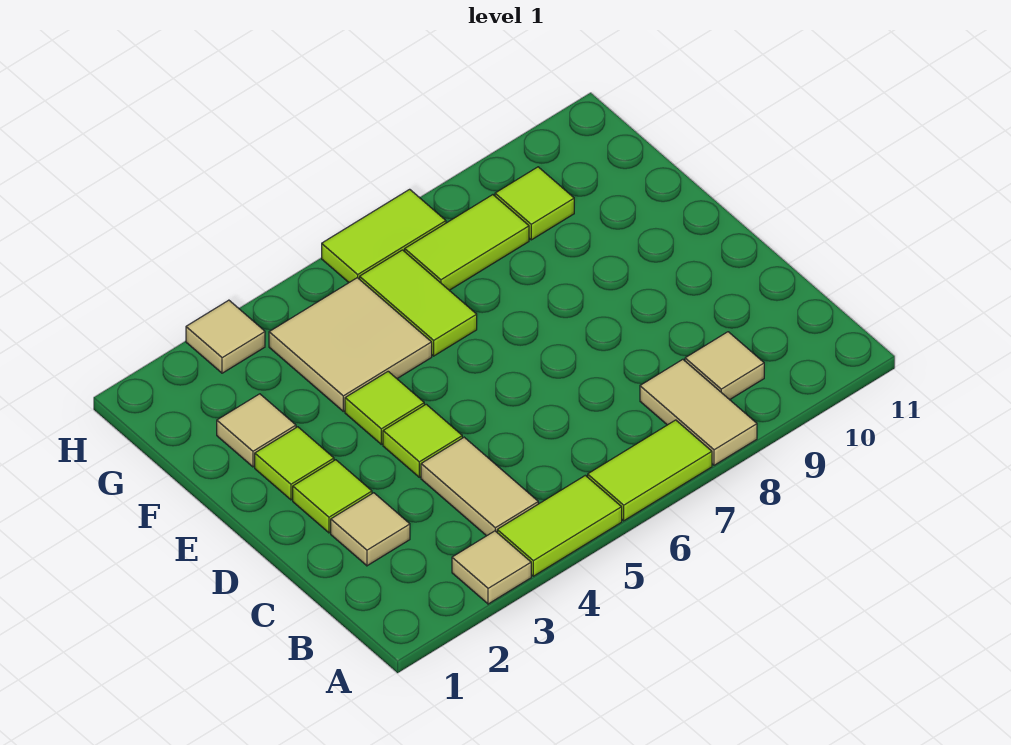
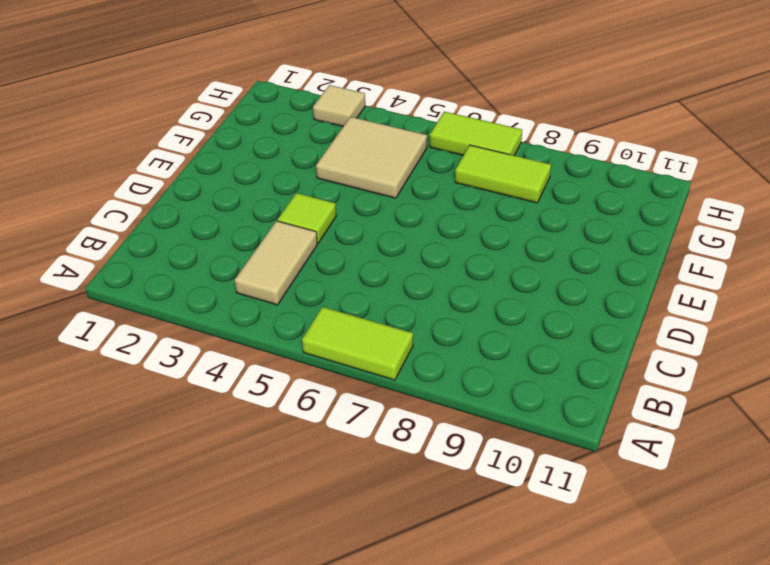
none -> tan 1x1 tile [452,531,531,604]
none -> lime 1x2 tile [497,475,622,576]
none -> tan 1x2 tile [640,359,757,465]

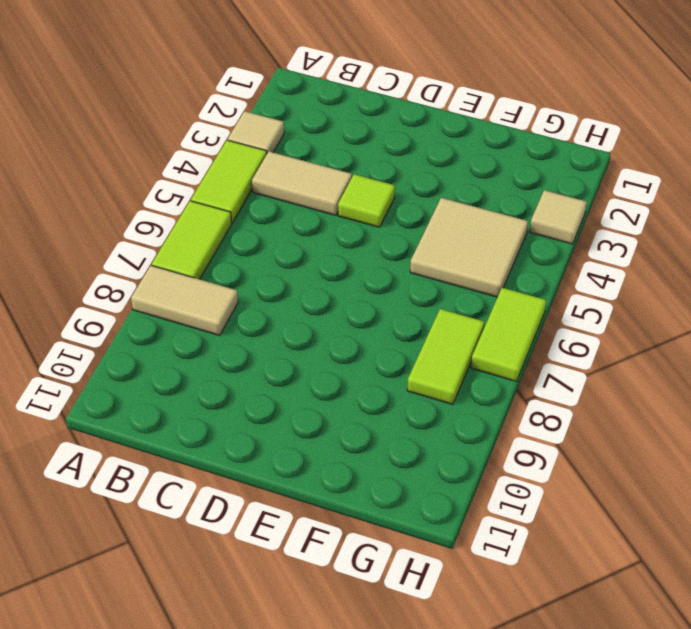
none -> tan 1x1 tile [685,332,764,400]
none -> tan 1x1 tile [331,493,410,566]
none -> lime 1x1 tile [293,460,372,533]

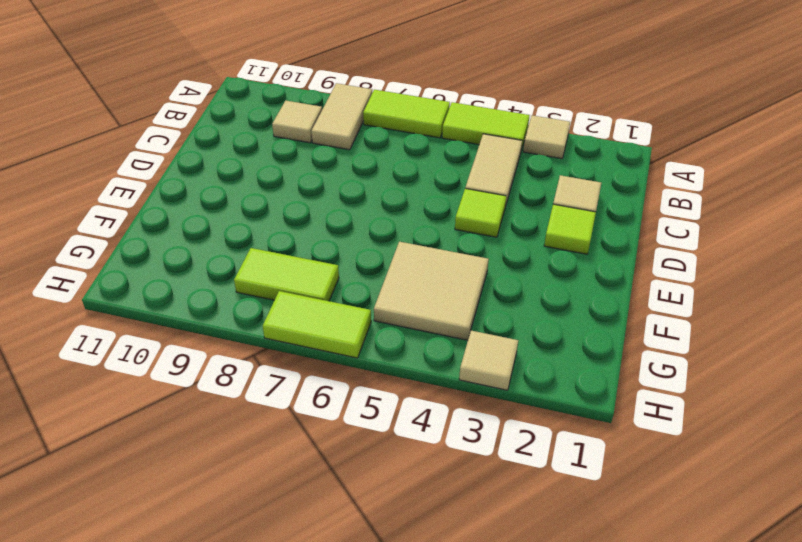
none -> lime 1x1 tile [255,427,334,500]
none -> lime 1x1 tile [345,372,424,444]
none -> tan 1x1 tile [217,394,296,467]

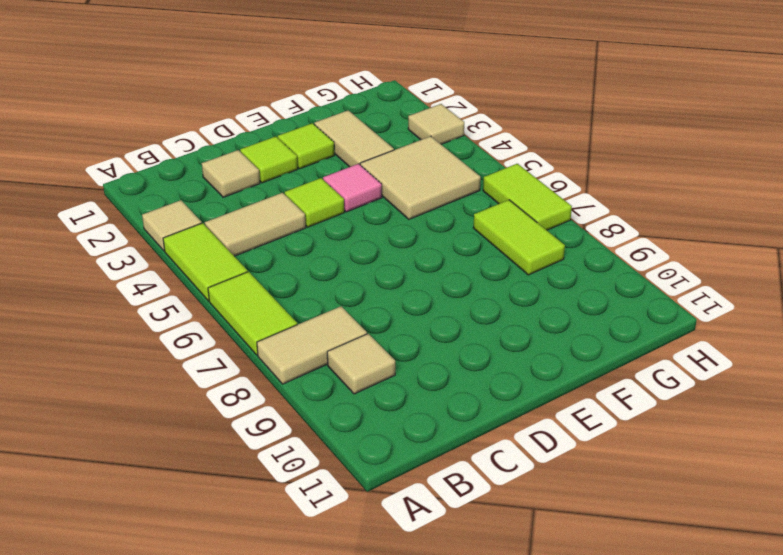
pink 1x1 tile [323,164,382,212] -> lime 1x1 tile [345,372,424,444]
tan 1x2 tile [314,110,394,167] -> tan 1x1 tile [217,394,296,467]
none -> lime 1x2 tile [360,250,477,356]
none -> lime 1x1 tile [495,167,574,240]

